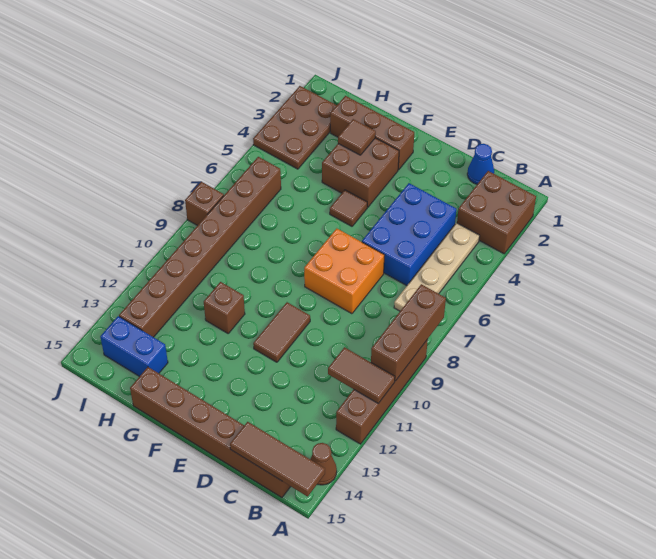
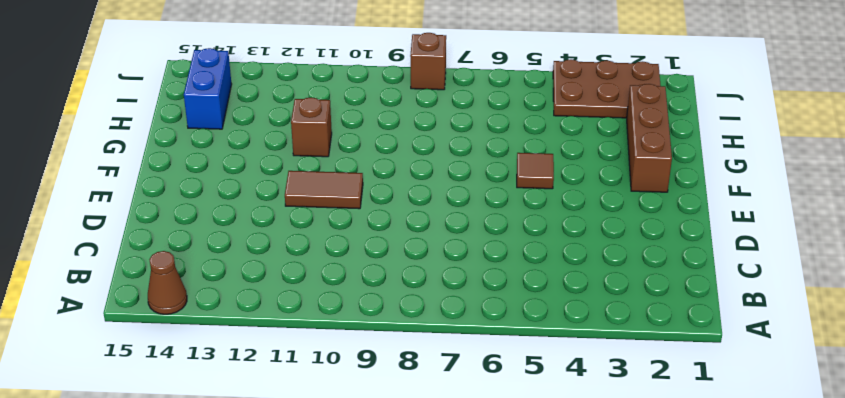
none -> brown 2x2 brick [457,171,536,254]
none -> brown 1x4 brick [336,339,428,444]
none -> tan 1x4 plate [394,223,480,311]

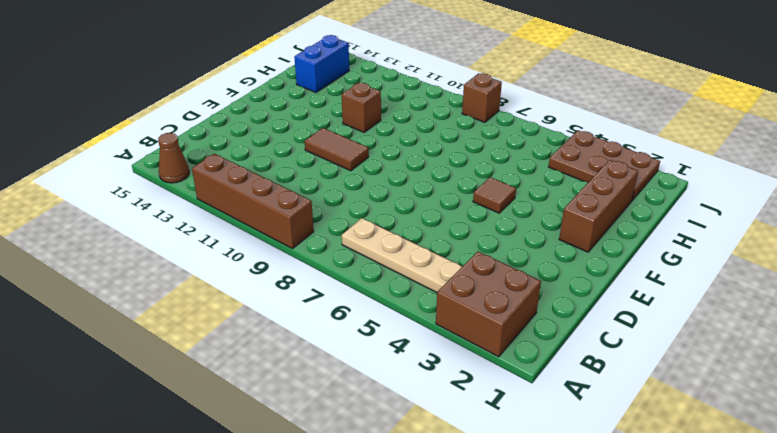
none -> brown 1x6 brick [130,367,291,498]
none -> blue 1x1 cone [467,144,494,184]
none -> blue 2x3 brick [362,183,456,286]

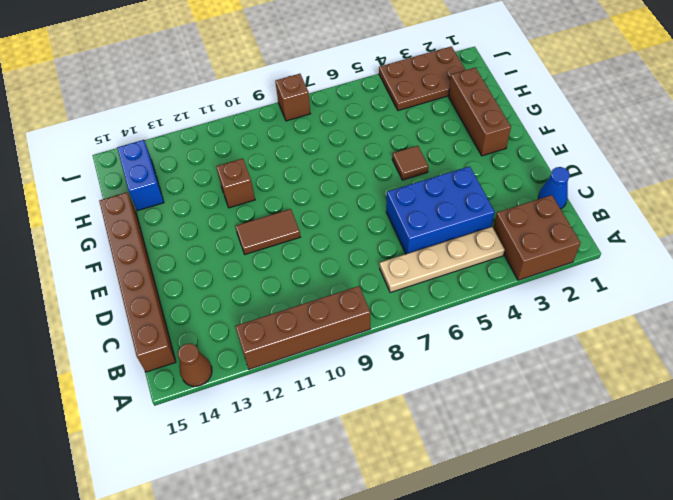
none -> orange 2x2 brick [304,229,384,314]
none -> brown 2x2 brick [322,138,399,207]
none -> brown 1x8 brick [119,157,281,337]

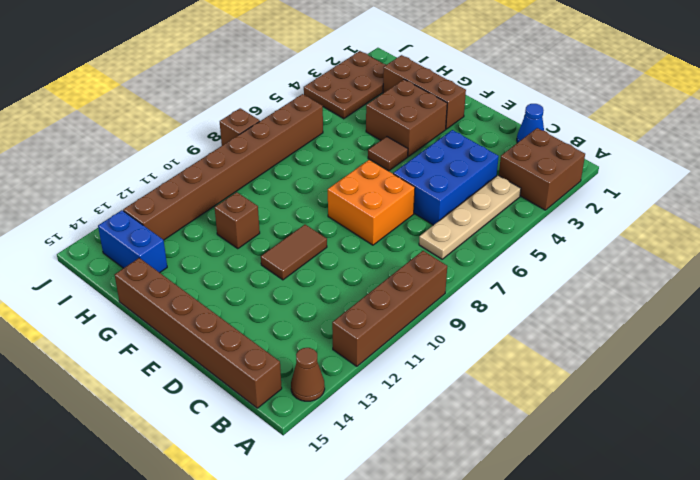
none -> brown 1x3 brick [371,284,446,381]
none -> brown 1x2 tile [328,347,395,403]
none -> brown 1x3 tile [230,422,325,497]

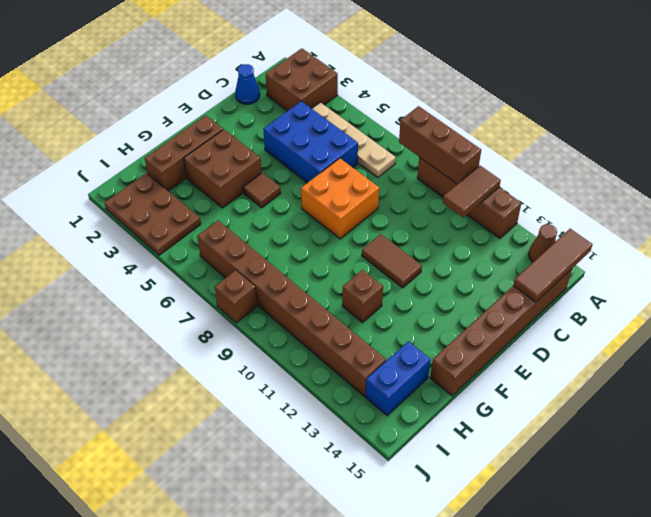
none -> brown 1x1 tile [338,119,376,155]

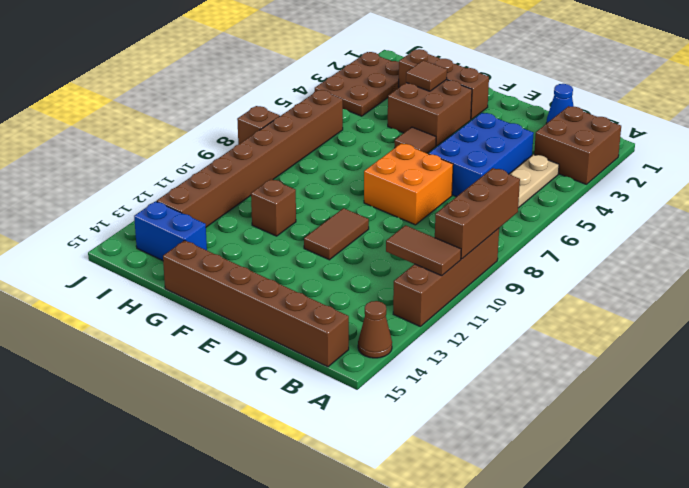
none -> brown 1x3 tile [230,422,325,497]

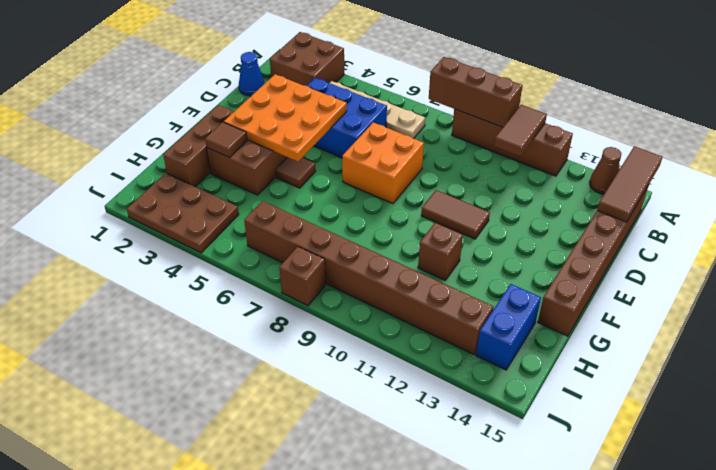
orange 3x3 plate [224,74,347,161] -> none

